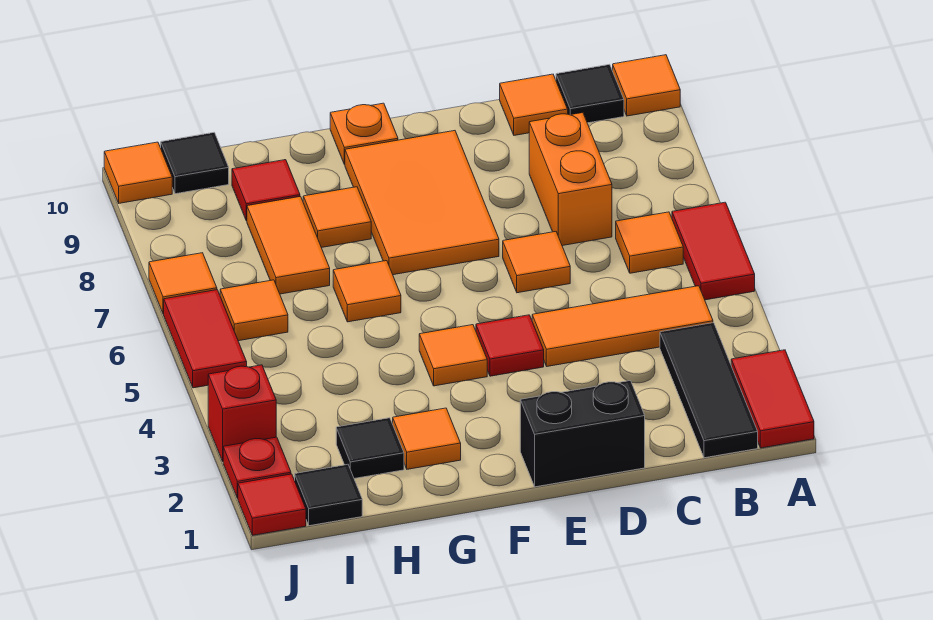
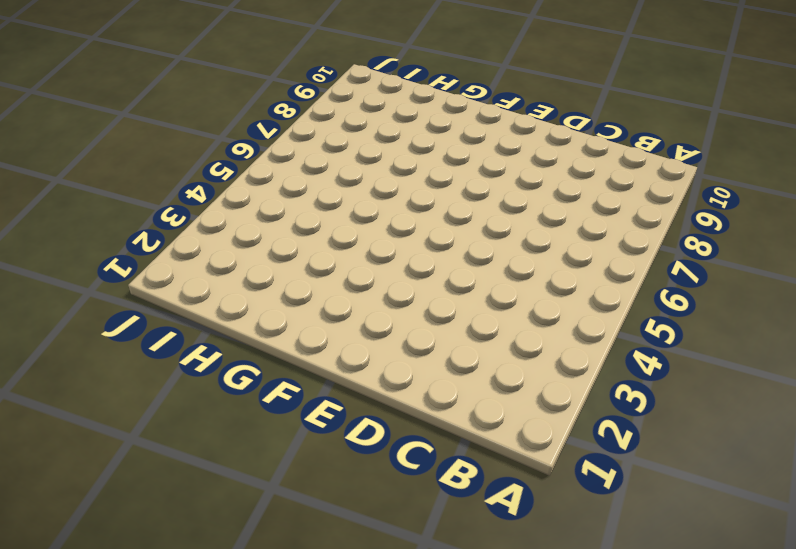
none -> red 1x2 tile [731,350,814,448]
none -> red 1x2 tile [672,202,755,300]
none -> orange 1x1 tile [613,55,680,116]
none -> black 1x3 tile [660,323,758,458]

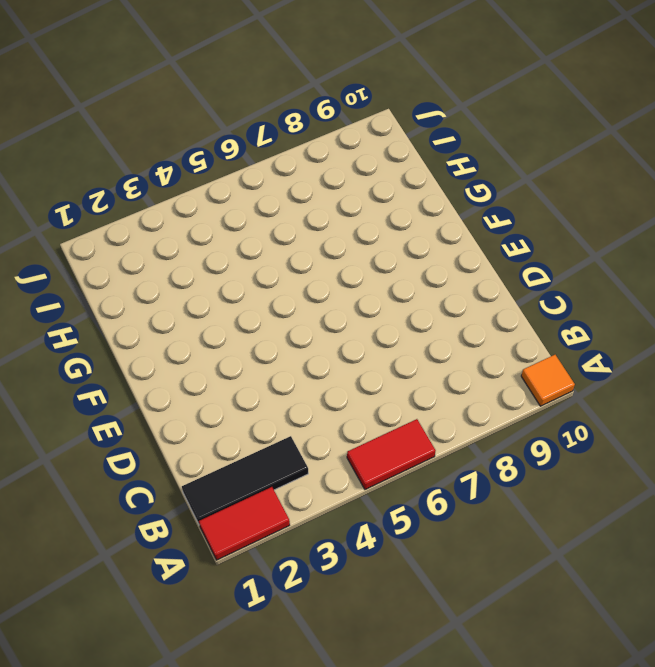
none -> orange 1x3 tile [532,286,713,366]
none -> orange 1x1 tile [616,212,683,273]
none -> black 1x1 tile [556,64,624,123]
none -> orange 1x2 brick [529,113,612,246]

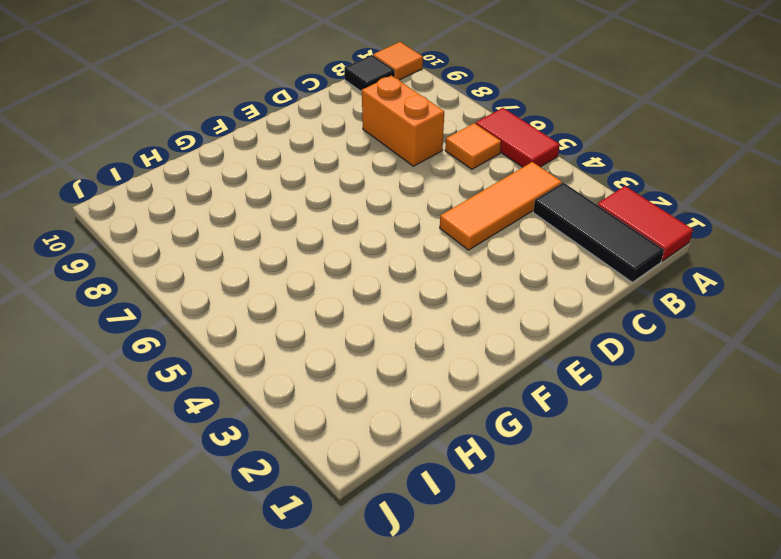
none -> orange 1x1 tile [500,74,568,135]
none -> black 1x2 brick [520,381,645,487]
none -> orange 1x1 tile [503,232,570,293]
none -> red 1x1 tile [476,315,544,376]

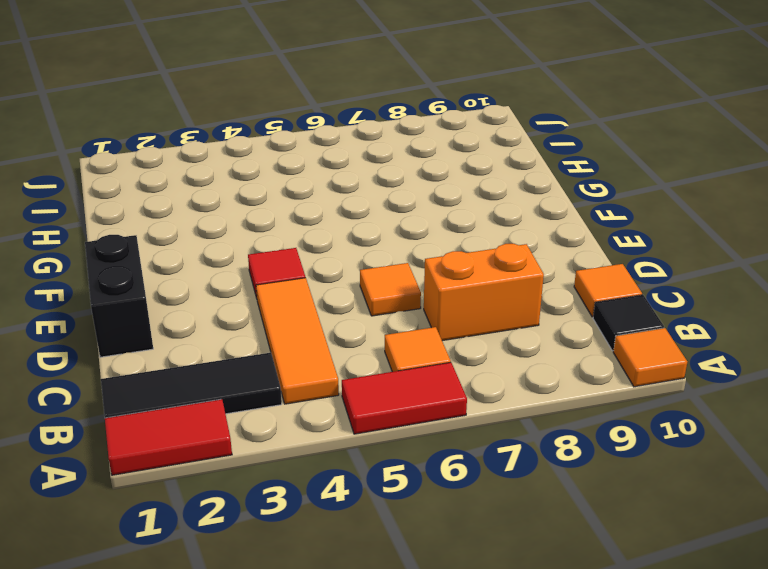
none -> orange 2x3 tile [345,131,499,275]
none -> orange 1x1 tile [419,325,487,386]
none -> orange 1x1 plate [330,103,398,165]
none -> orange 1x1 tile [393,408,461,469]

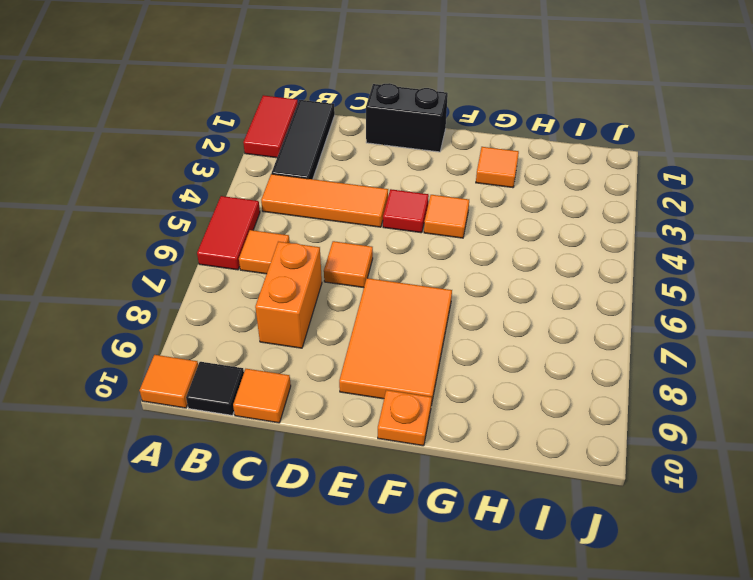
none -> orange 1x1 tile [333,261,401,322]
none -> orange 1x1 tile [303,187,371,248]
none -> black 1x1 tile [336,418,404,479]
none -> orange 1x2 tile [247,197,330,294]

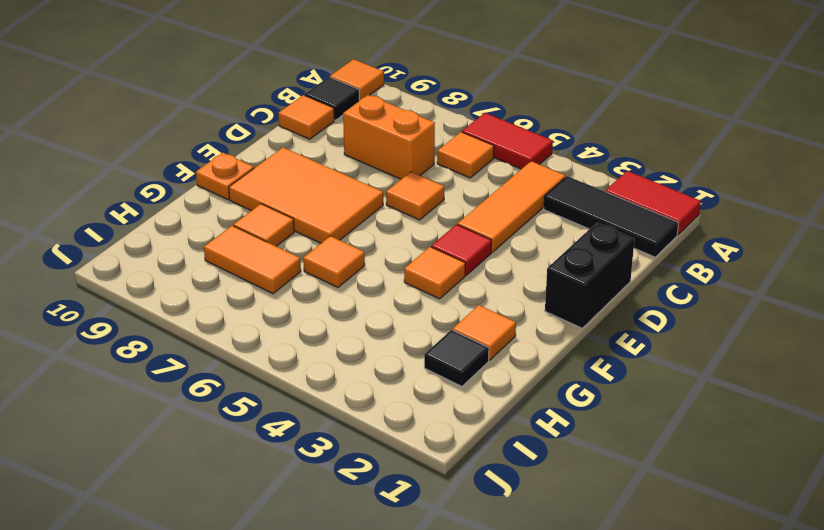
none -> red 1x1 tile [232,160,300,221]
none -> black 1x1 tile [295,464,362,526]
none -> orange 1x1 tile [220,280,288,341]
none -> black 1x1 tile [161,133,229,194]

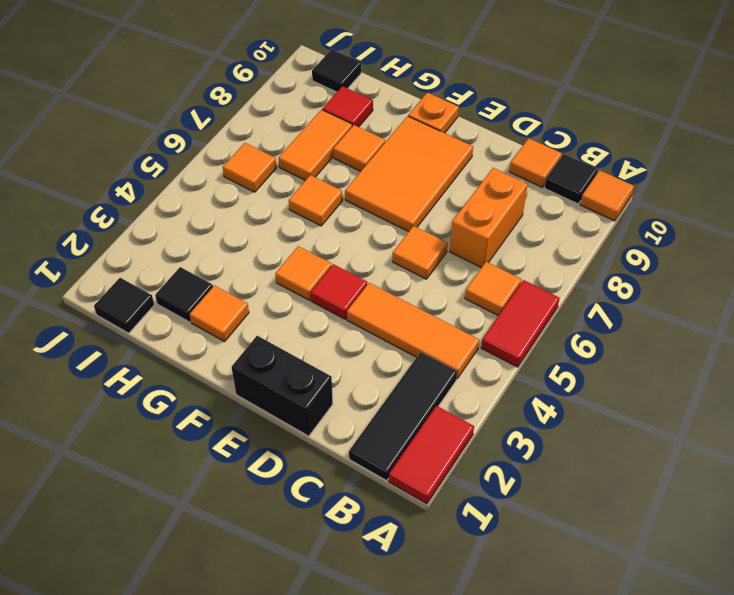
none -> red 1x1 tile [238,474,306,535]
none -> red 1x1 plate [223,437,291,498]
none -> red 1x1 brick [208,365,276,461]
none -> red 1x2 tile [164,290,247,388]

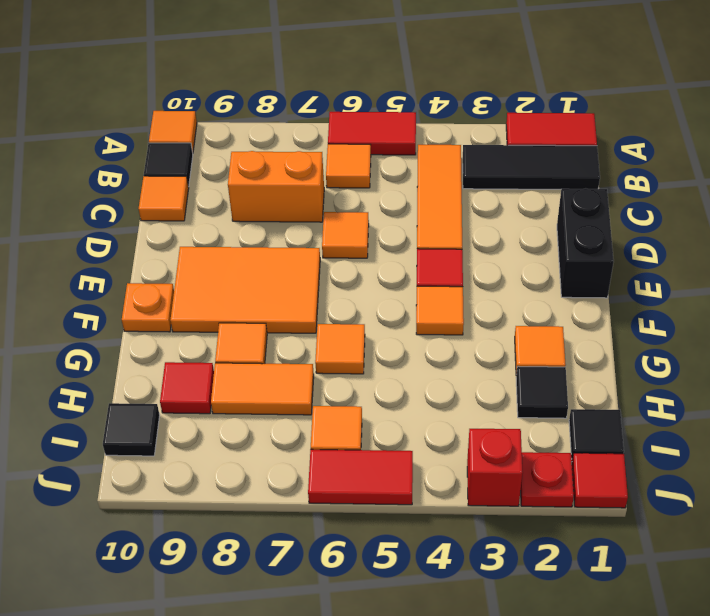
none -> orange 1x1 tile [149,253,217,314]
none -> orange 1x1 tile [104,142,172,203]

